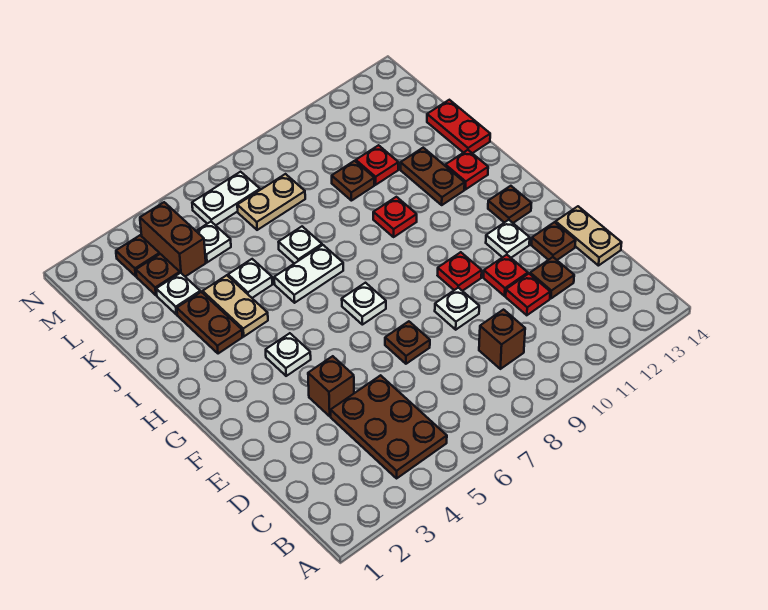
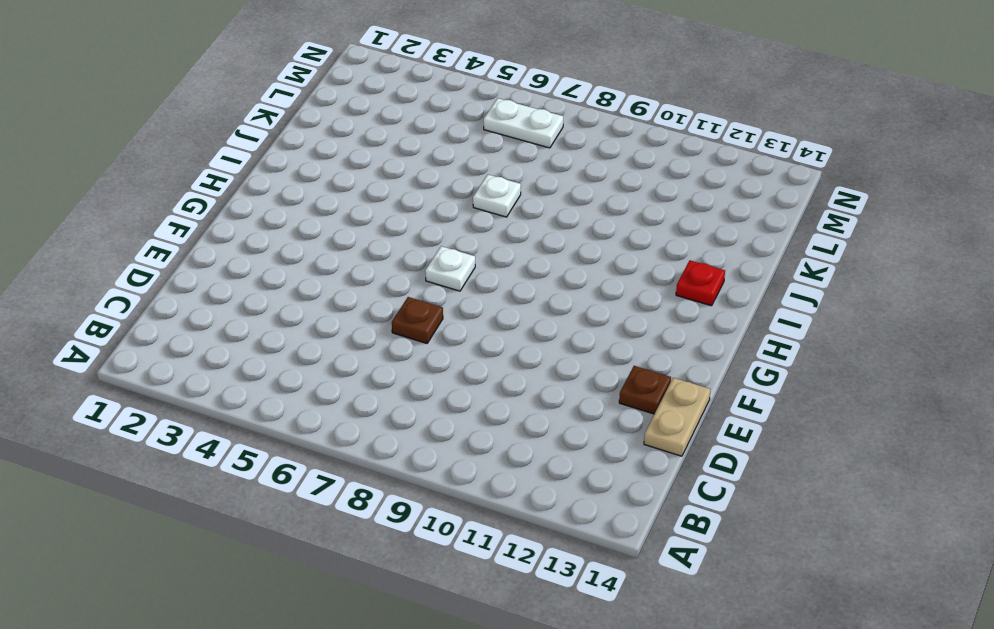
none -> brown 2x3 plate [331,375,447,478]
none -> brown 1x1 brick [479,310,525,369]
none -> red 1x1 plate [506,274,550,315]
none -> brown 1x1 plate [530,257,574,298]

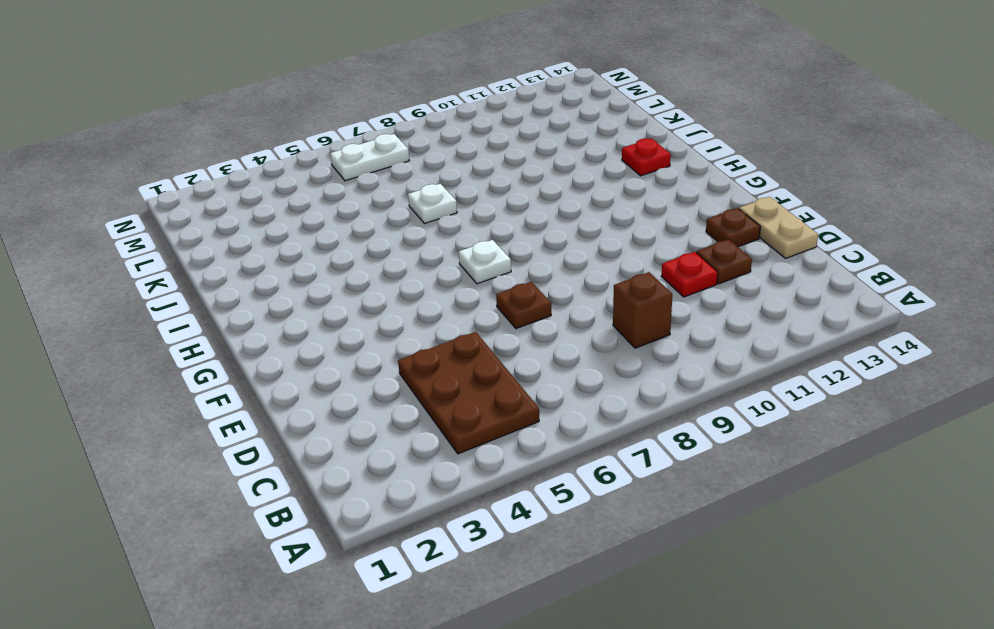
none -> brown 1x1 brick [308,356,354,416]
none -> white 1x1 plate [435,288,479,330]
none -> red 1x1 plate [484,255,528,296]
none -> red 1x1 plate [438,252,482,291]

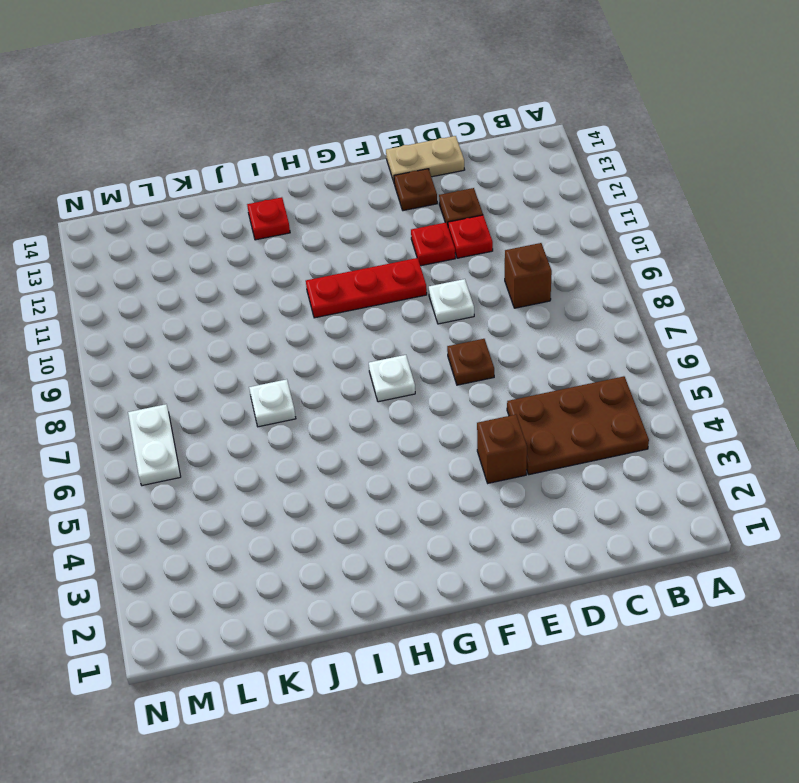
red 1x3 plate [306,258,427,318] -> red 1x1 plate [438,252,482,291]
none -> white 1x1 plate [486,220,530,258]
none -> white 1x1 plate [266,333,311,376]
none -> brown 1x1 plate [488,186,531,223]
none -> brown 1x2 plate [177,292,242,354]

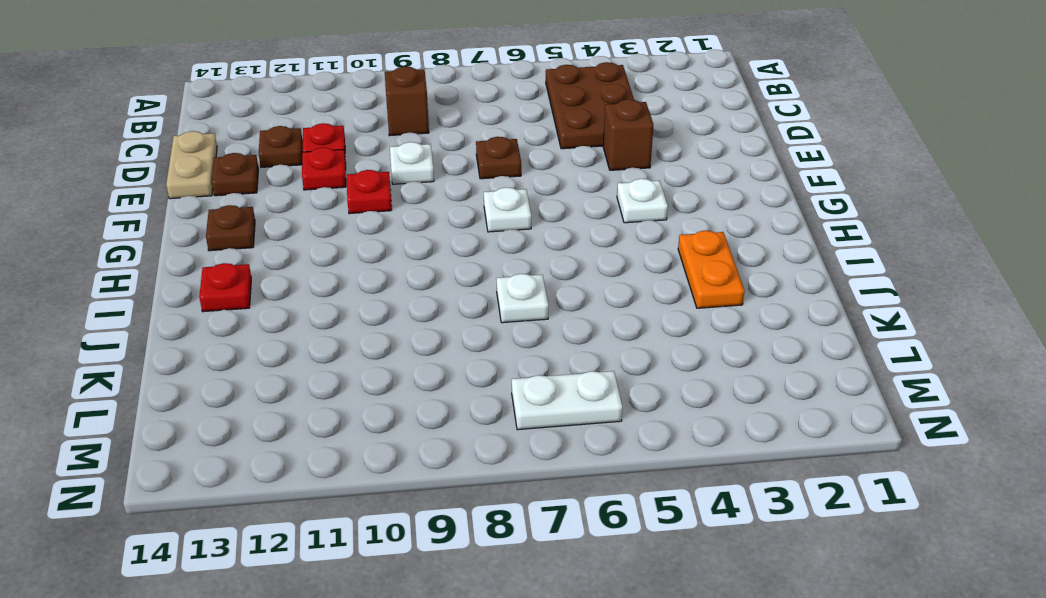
orange 1x2 plate [678,231,745,308] -> brown 1x2 plate [177,292,242,354]
none -> white 1x1 plate [486,220,530,258]
none -> tan 1x2 plate [203,275,268,336]
none -> white 1x2 plate [274,245,343,303]
none -> red 1x1 plate [373,197,417,237]

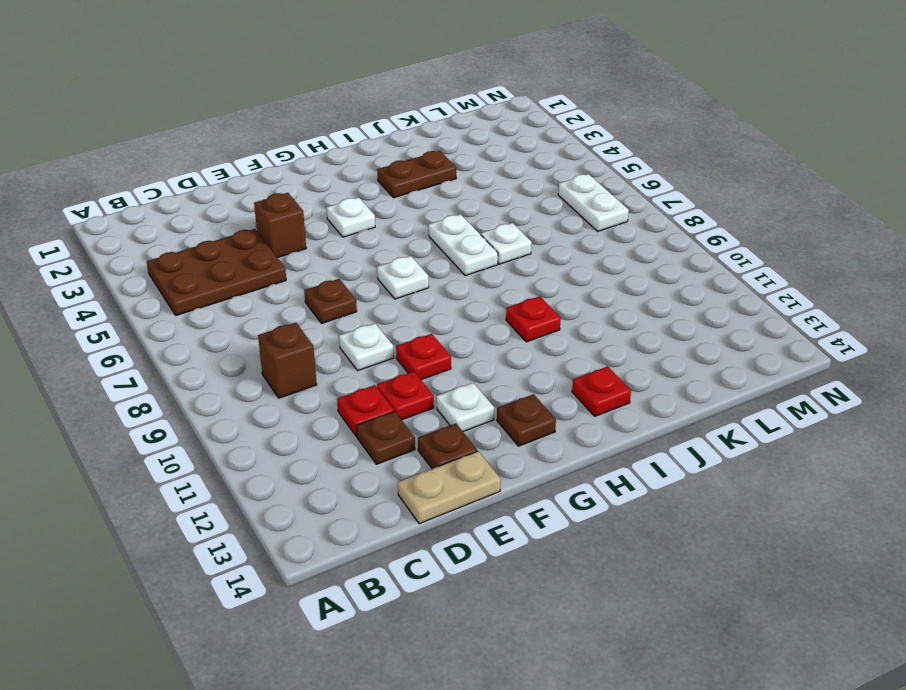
none -> tan 1x2 plate [203,275,268,336]
none -> brown 1x2 plate [401,148,465,205]
none -> white 1x1 plate [228,259,272,298]
none -> red 1x2 plate [427,100,490,153]

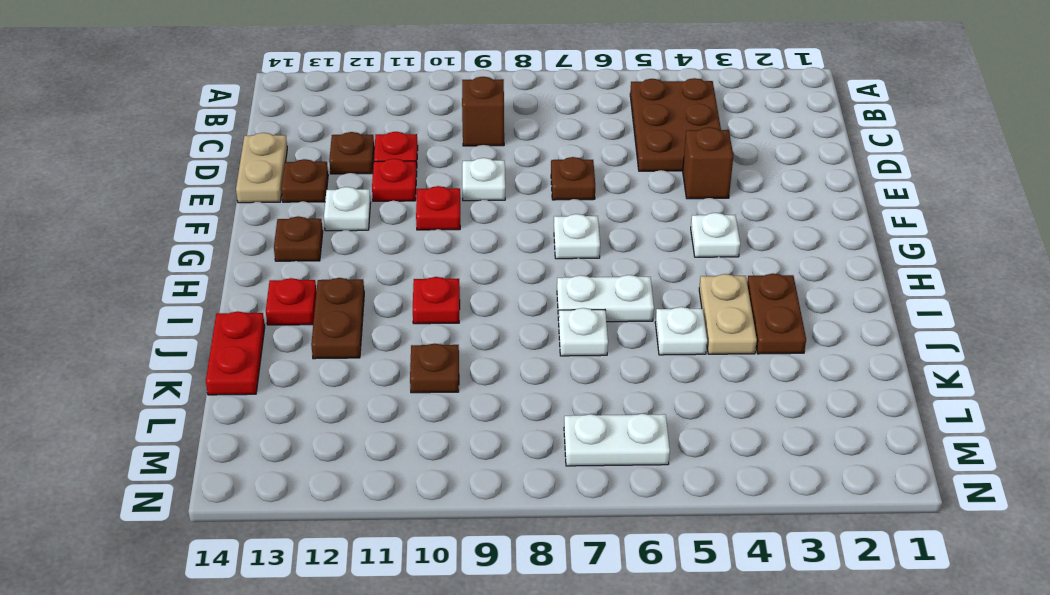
none -> white 1x1 plate [156,273,200,315]
none -> red 1x1 plate [356,145,398,185]
none -> brown 1x1 plate [136,254,180,295]
none -> brown 1x2 brick [140,202,206,277]

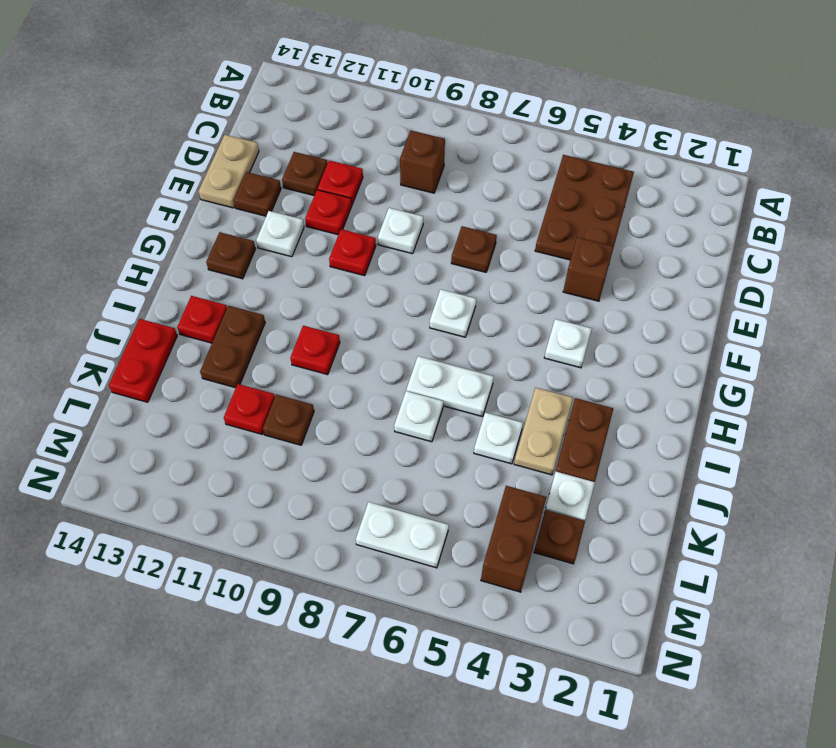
none -> white 1x1 plate [197,222,231,262]
none -> tan 1x2 plate [237,174,305,230]
none -> brown 1x1 plate [116,235,159,276]

